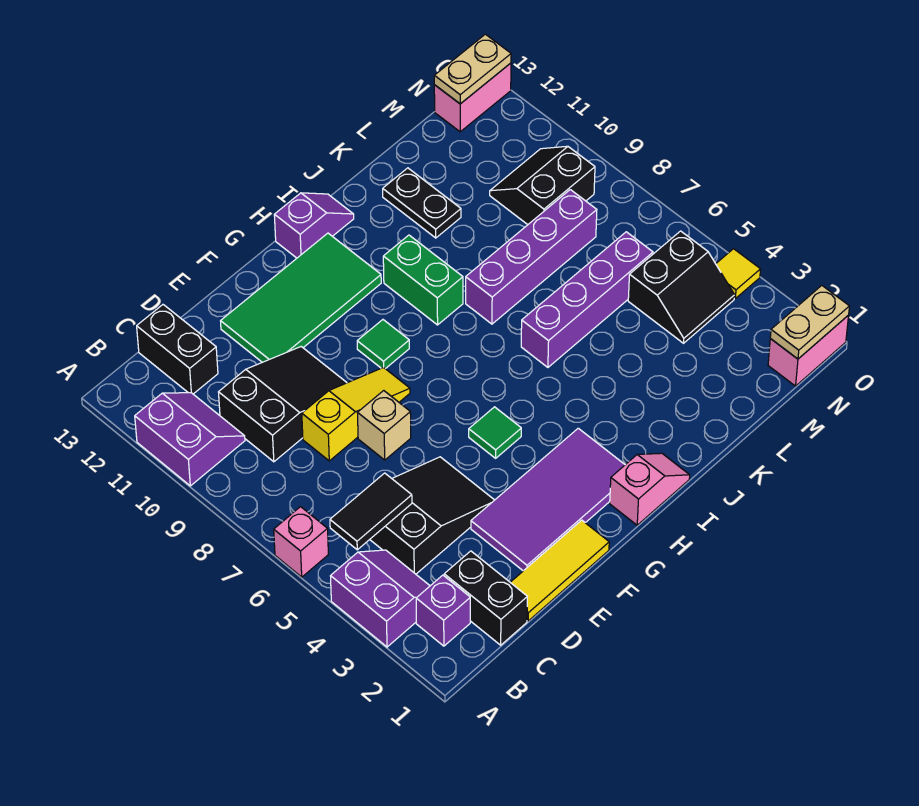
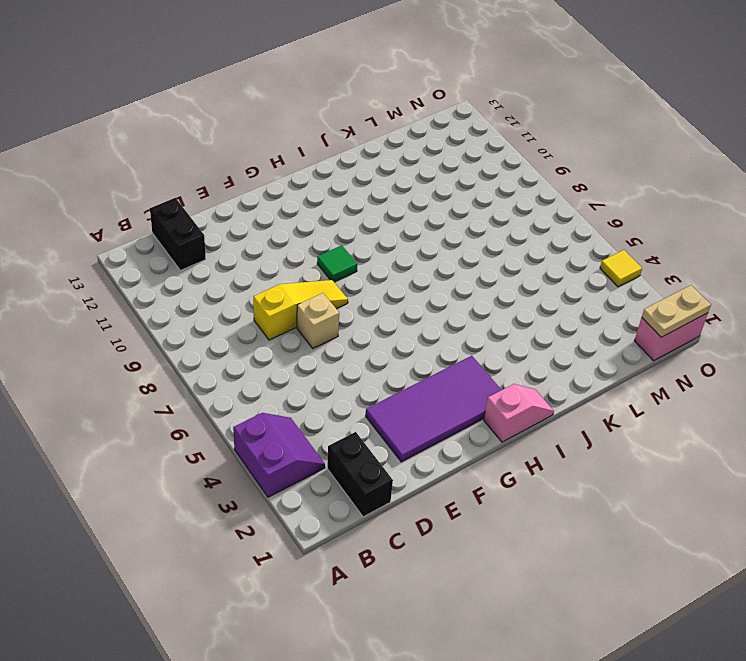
none -> pink 1x1 brick [274,507,328,577]
none -> purple 2x2 slope [135,393,245,486]
none -> purple 1x1 brick [416,575,470,646]

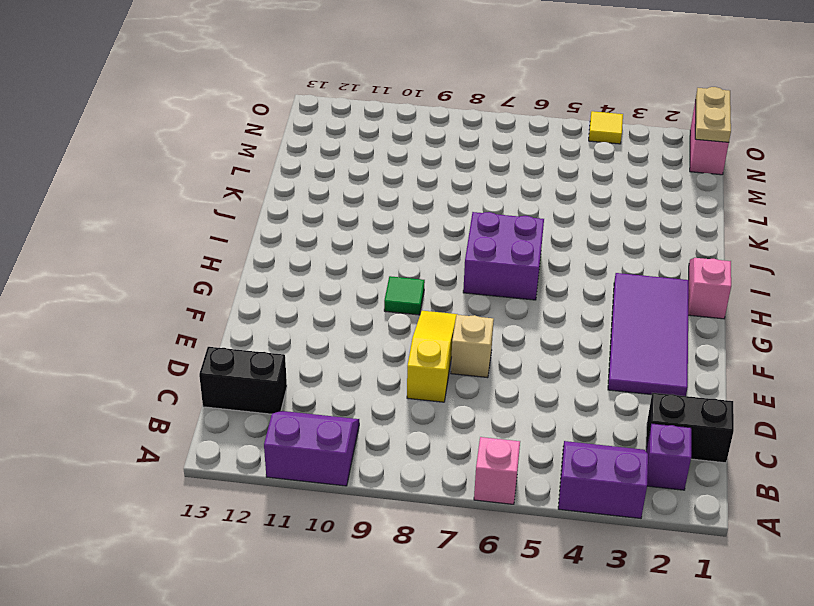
purple 2x2 brick [463,212,544,300] -> none
none -> black 2x3 slope [370,457,494,574]
none -> black 2x3 slope [219,347,347,462]
none -> yellow 1x3 tile [510,520,609,621]

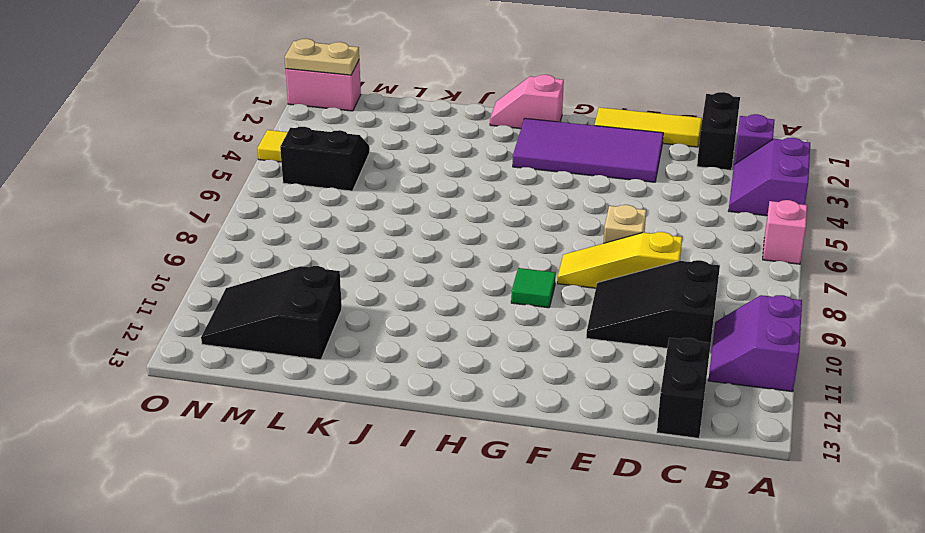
black 2x3 slope [201,266,342,360] -> black 2x3 slope moved to [370,457,494,574]
none -> green 2x4 tile [221,233,381,362]
none -> green 1x1 tile [469,407,521,458]
none -> purple 1x2 slope [274,193,354,258]

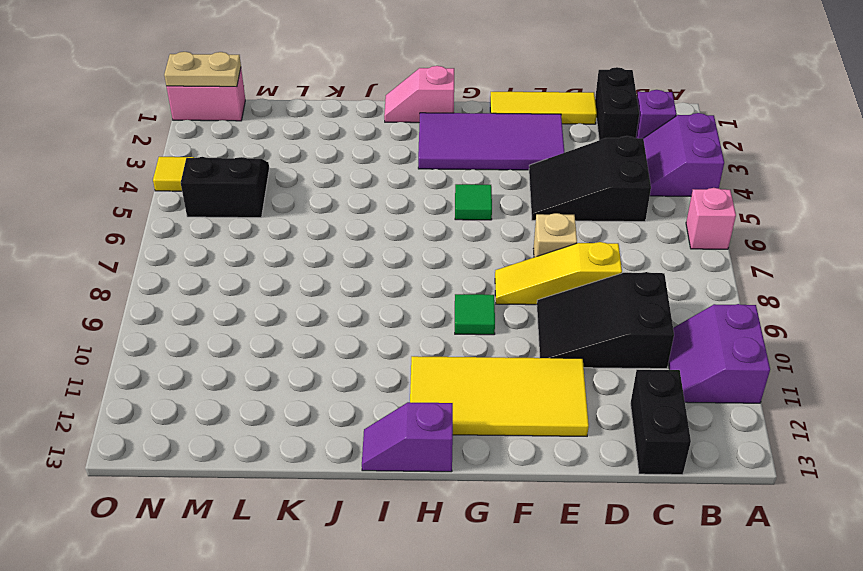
yellow 2x4 tile [410,356,589,436] -> green 2x4 tile [221,233,381,362]
none -> green 1x2 brick [383,235,463,325]
none -> purple 1x4 brick [521,232,653,367]
none -> purple 1x4 brick [466,190,597,324]

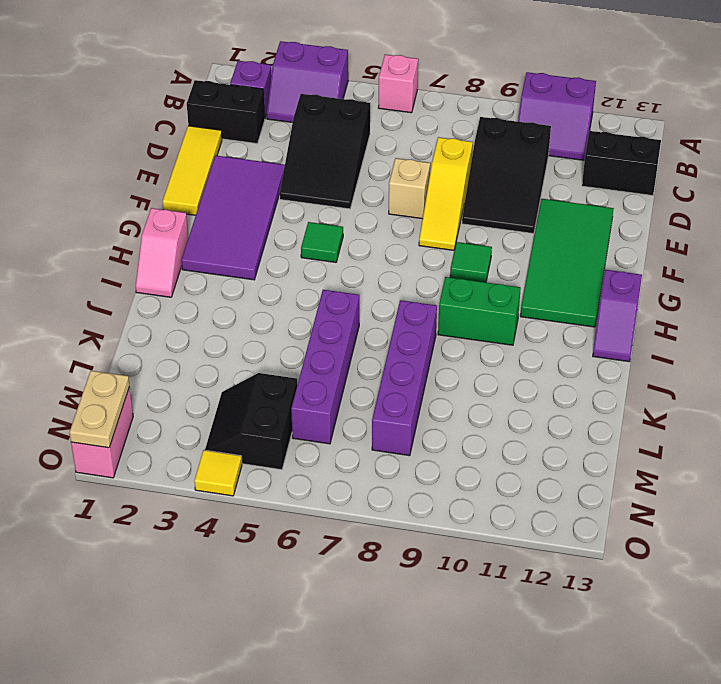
none -> black 1x2 plate [383,168,461,238]
none -> black 2x2 slope [490,146,595,225]
none -> pink 1x2 brick [434,63,511,132]

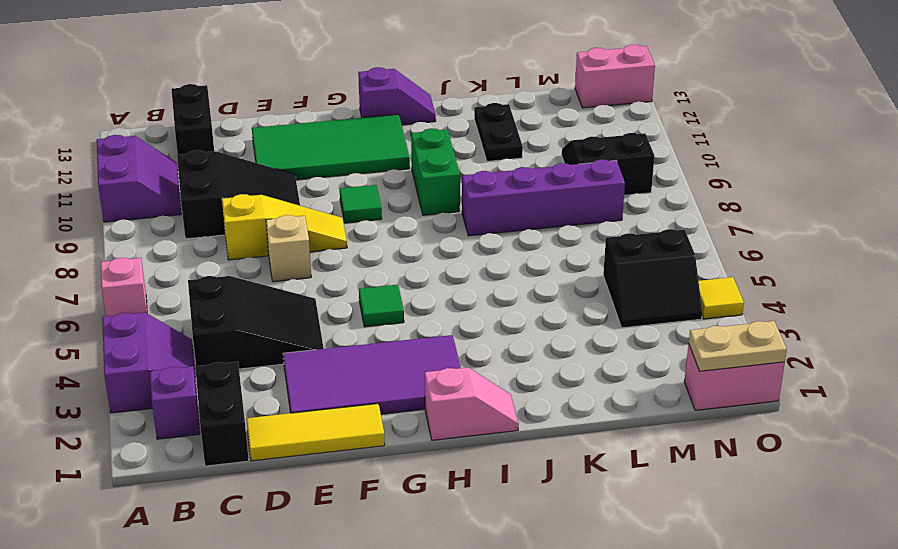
none -> purple 1x4 brick [521,232,653,367]
none -> black 1x2 tile [330,473,412,550]
none -> tan 1x2 plate [434,34,511,104]

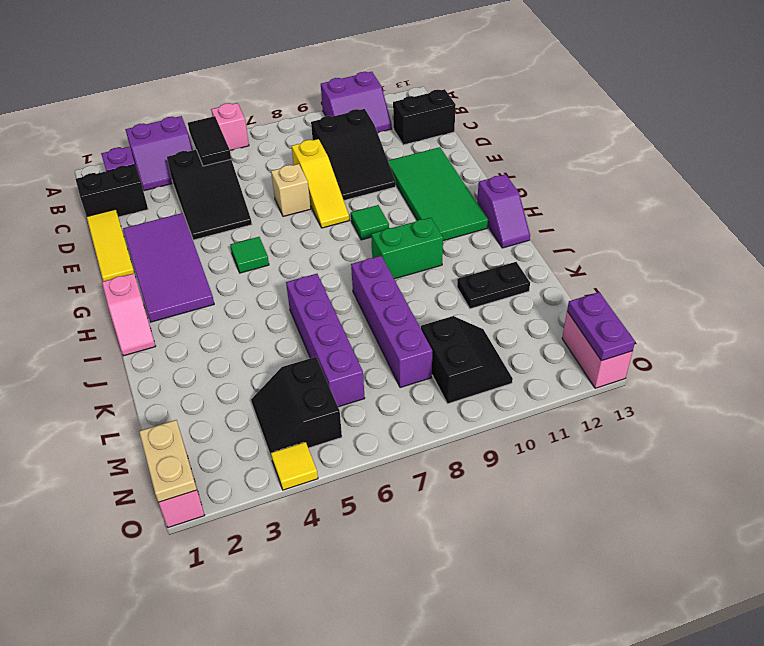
purple 1x2 plate [567,292,635,361] -> tan 1x2 plate [434,34,511,104]

